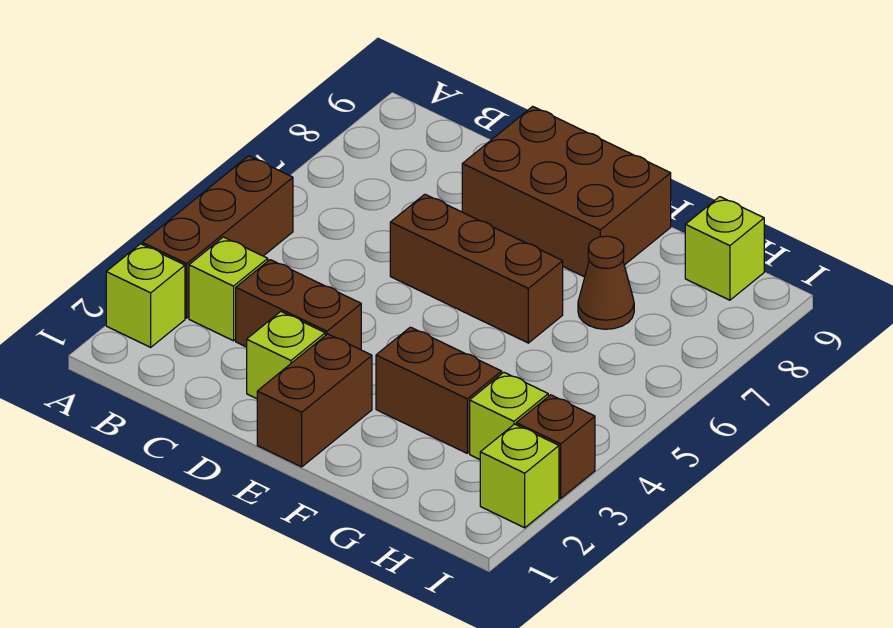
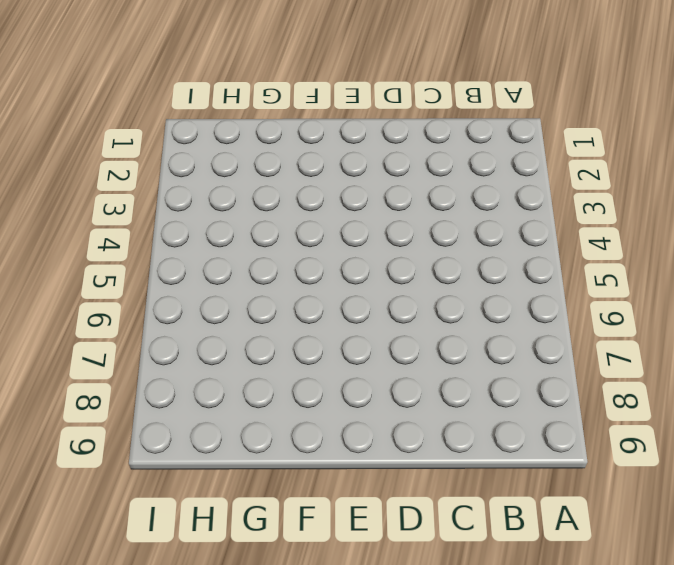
none -> lime 1x1 brick [106,244,185,347]
none -> brown 1x3 brick [142,156,293,318]
none -> lime 1x1 brick [189,237,268,341]

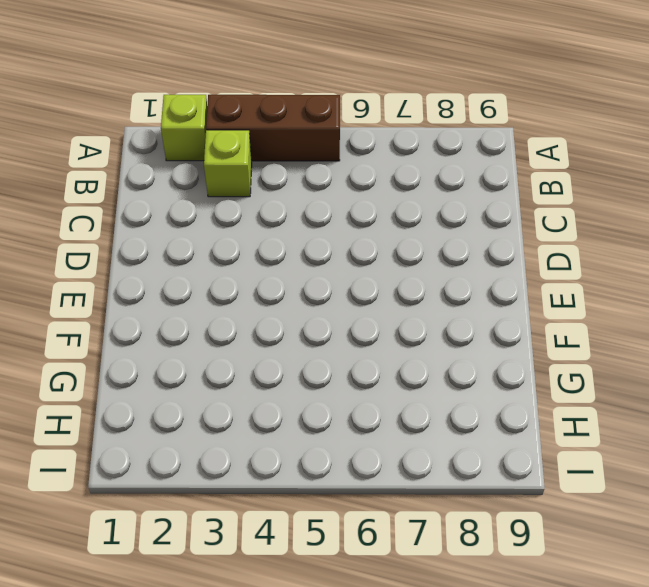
none -> brown 1x2 brick [236,260,361,350]
none -> lime 1x1 brick [247,312,325,399]
none -> brown 1x3 brick [390,194,563,343]

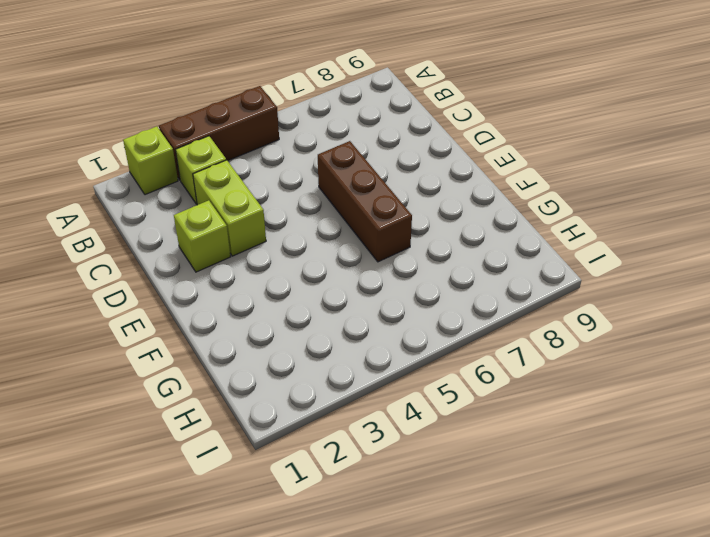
lime 1x2 brick [193,160,266,256] -> brown 1x2 brick [236,260,361,350]
none -> brown 2x3 brick [462,106,671,277]
none -> brown 1x2 brick [257,334,372,467]
none -> brown 1x2 brick [376,327,502,453]

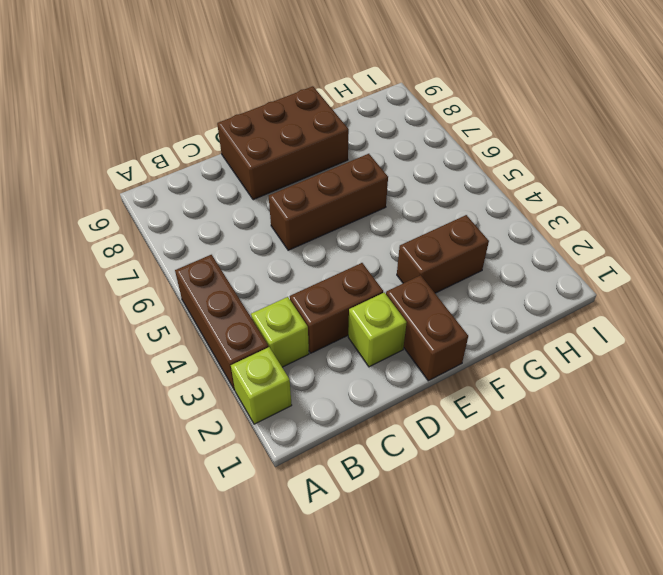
none -> brown 1x1 cone [578,236,634,329]
none -> lime 1x1 brick [470,372,548,459]
none -> lime 1x1 brick [685,197,764,300]

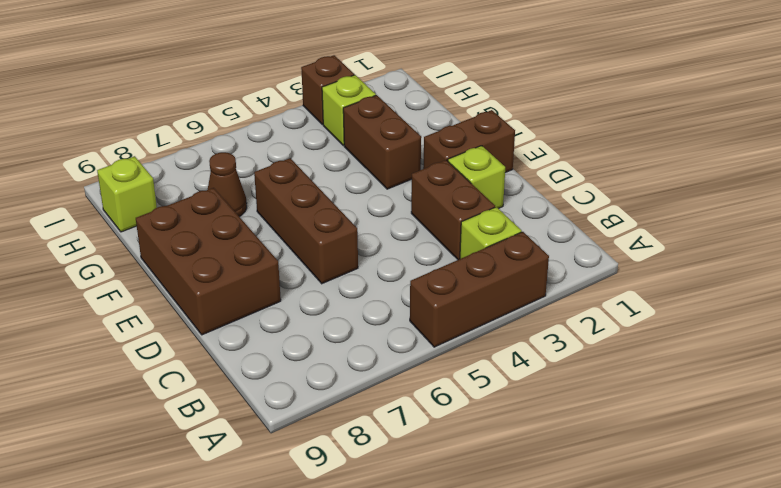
none -> lime 1x1 brick [106,244,185,347]
none -> lime 1x1 brick [480,424,559,528]

